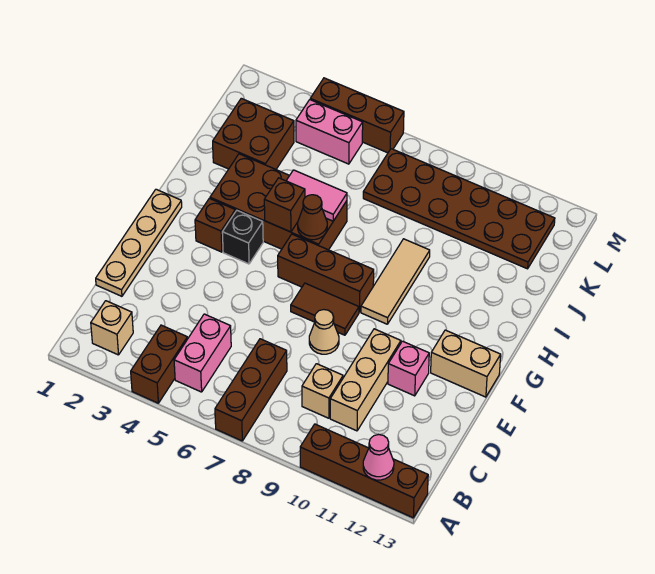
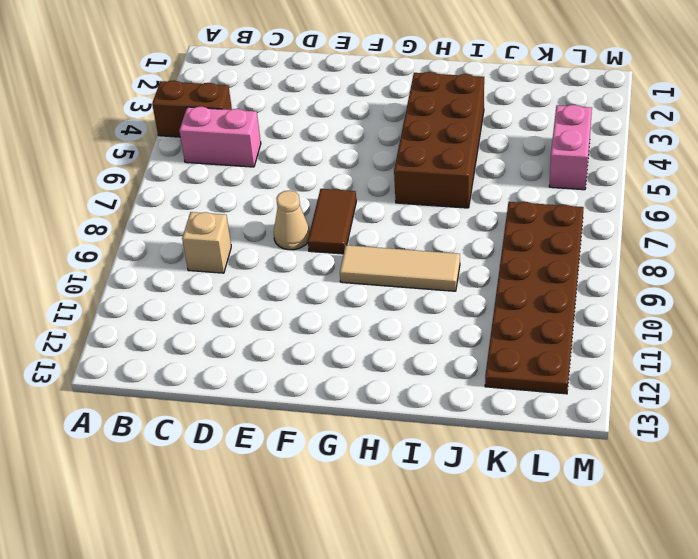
none -> brown 1x3 brick [215,339,287,441]
none -> brown 1x4 brick [300,424,428,518]
none -> tan 1x1 brick [91,301,133,355]

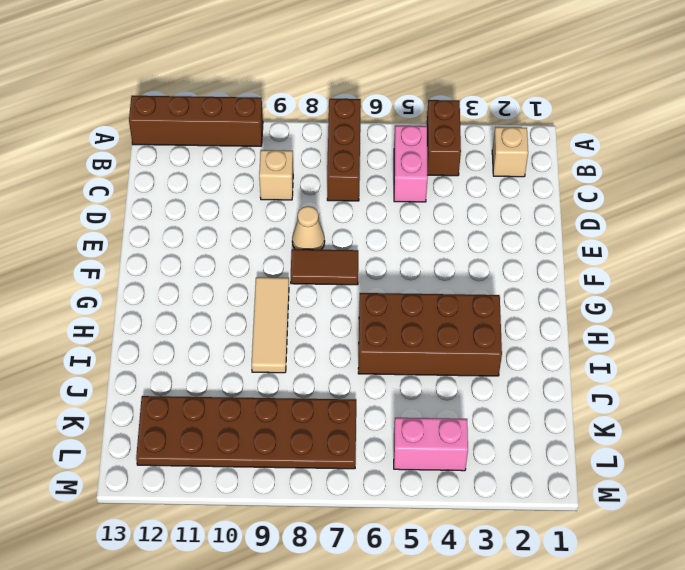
none -> tan 1x3 brick [330,329,401,431]
none -> tan 1x4 plate [96,189,182,296]
none -> pink 1x1 brick [388,341,429,396]

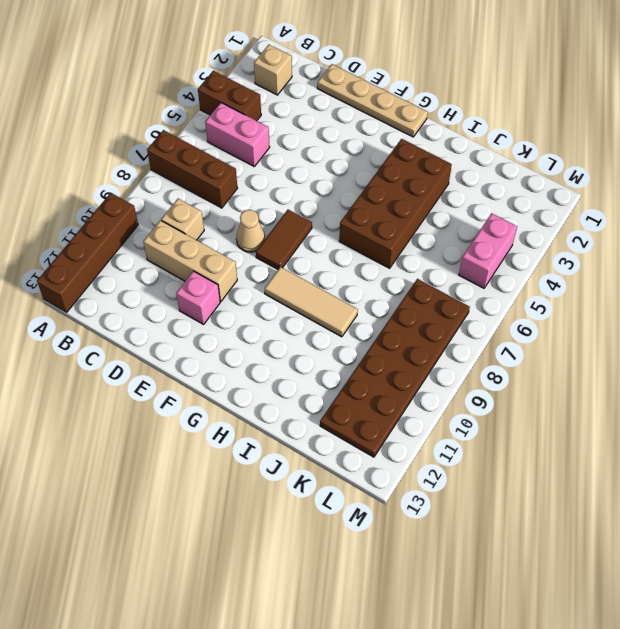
none -> tan 1x2 brick [431,330,501,397]
none -> brown 1x1 brick [195,198,235,252]
none -> black 1x1 brick [222,211,263,264]

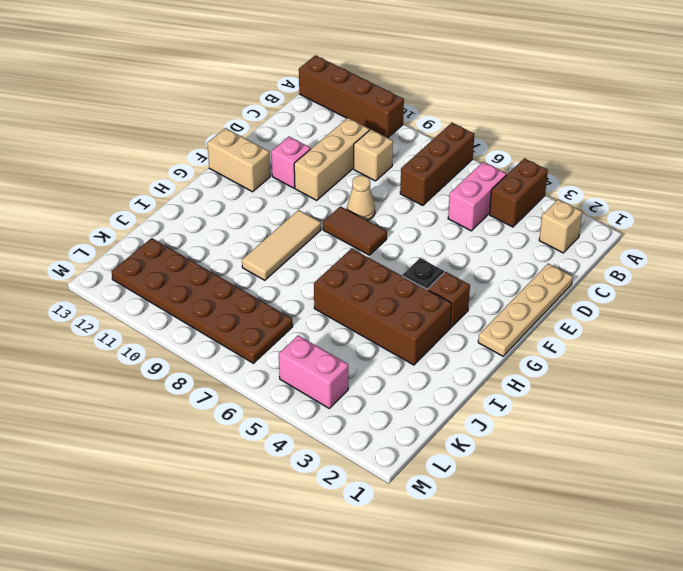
none -> brown 1x3 brick [278,234,374,312]
none -> brown 2x2 brick [213,98,294,169]
none -> brown 1x3 brick [310,78,404,153]

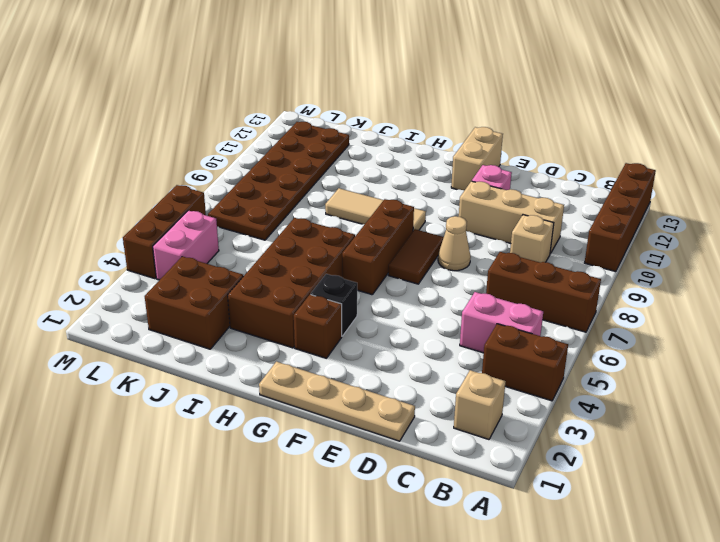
none -> pink 1x1 cone [363,434,394,480]
none -> brown 1x1 brick [264,178,305,232]
none -> brown 1x1 cone [298,195,327,240]

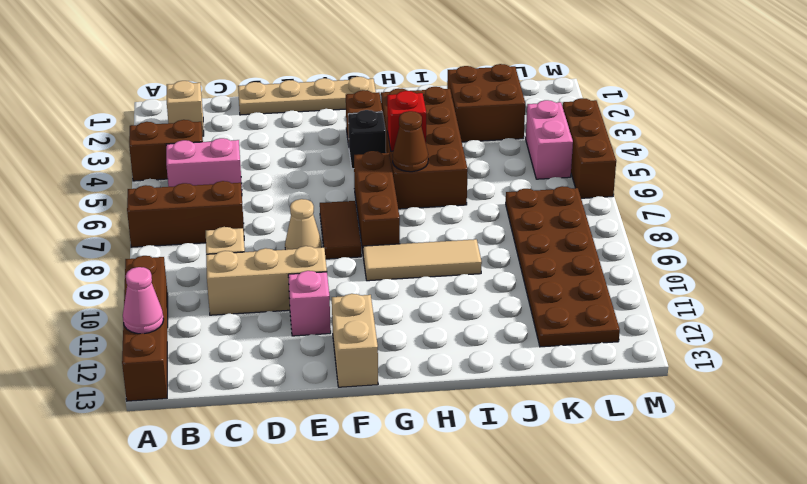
red 1x1 brick [387,91,426,151] -> brown 1x1 brick [264,178,305,232]
none -> pink 1x2 tile [286,170,347,221]

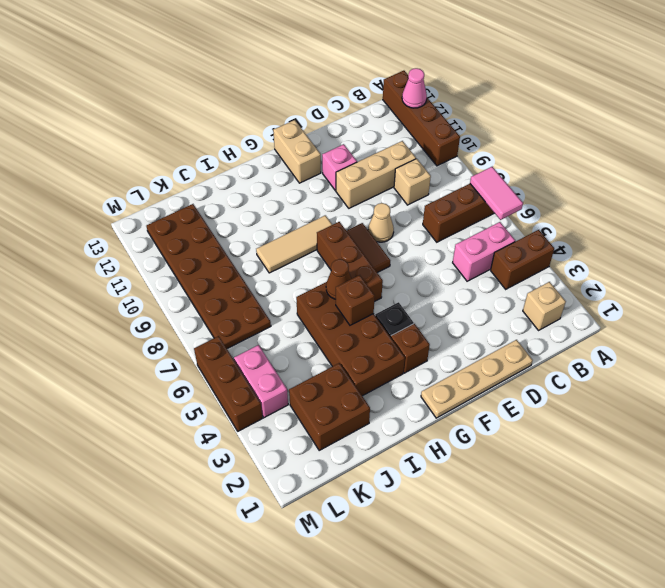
pink 1x2 tile [470,167,523,220] -> pink 1x2 tile moved to [286,170,347,221]

